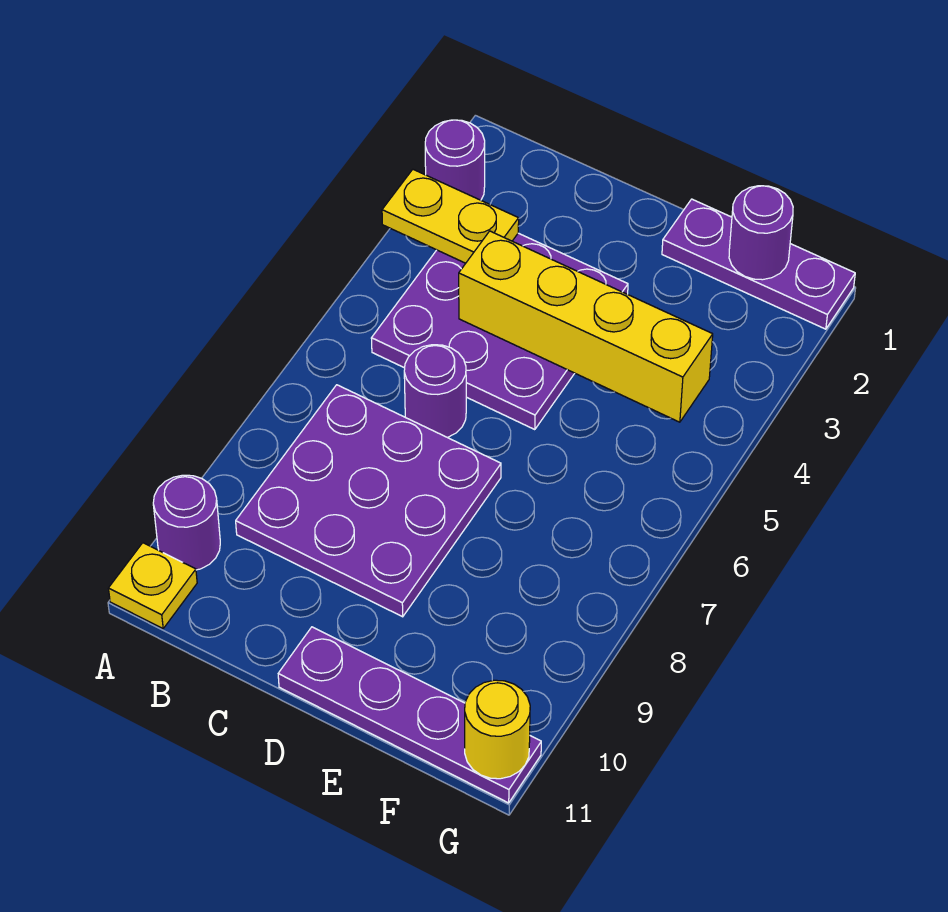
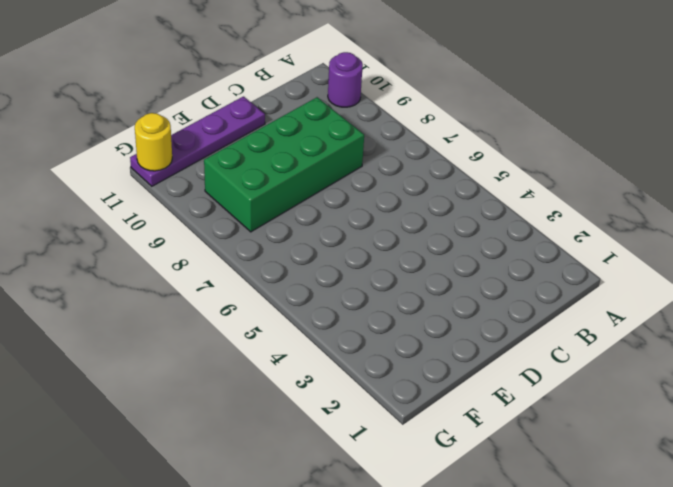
green 2x4 brick [204,97,364,232] -> purple 3x3 plate [236,385,501,617]
none -> purple 1x1 round brick [425,120,485,200]
none -> yellow 1x1 plate [108,543,197,628]
none -> purple 3x3 plate [371,233,628,430]

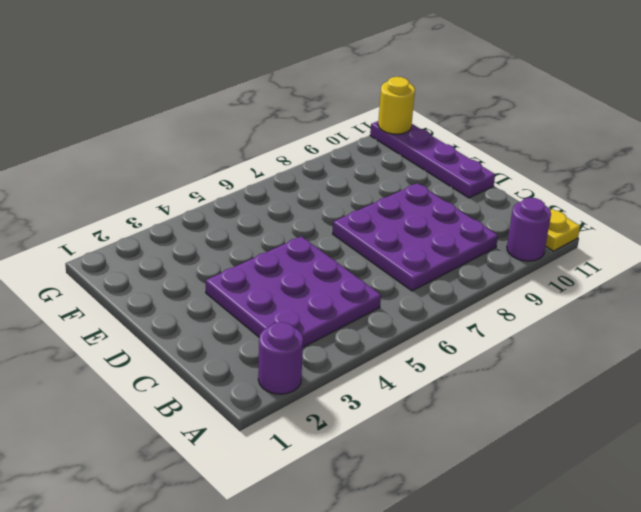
none -> purple 1x1 round brick [404,345,466,437]
none -> purple 1x3 plate [662,199,855,329]
none -> yellow 1x2 plate [382,170,519,263]

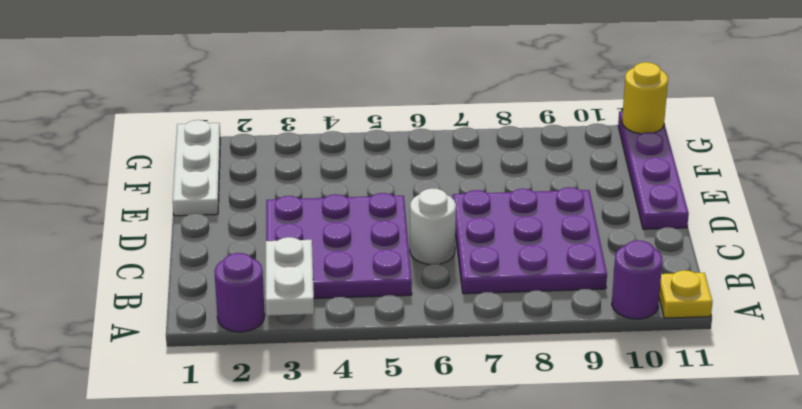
white 1x2 plate [266,237,314,316] -> yellow 1x2 plate [382,170,519,263]
white 1x1 round brick [410,188,456,264] -> purple 1x1 round brick [404,345,466,437]
white 1x3 plate [173,120,220,216] -> purple 1x3 plate [662,199,855,329]
none -> yellow 1x4 brick [459,231,713,422]
none -> purple 1x1 round brick [729,186,793,280]

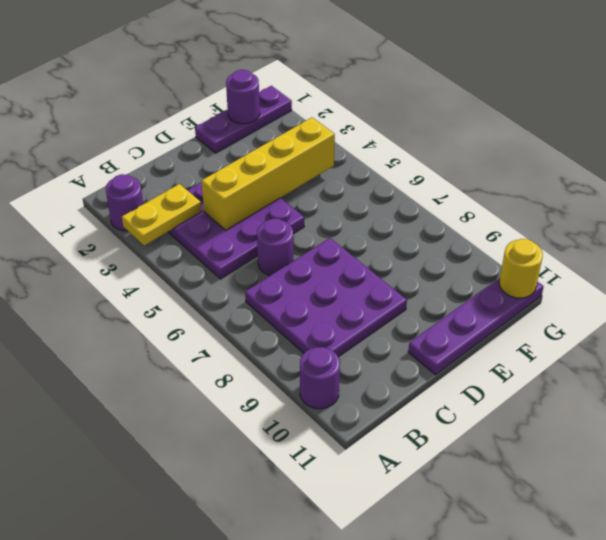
none -> yellow 1x1 plate [108,543,197,628]

